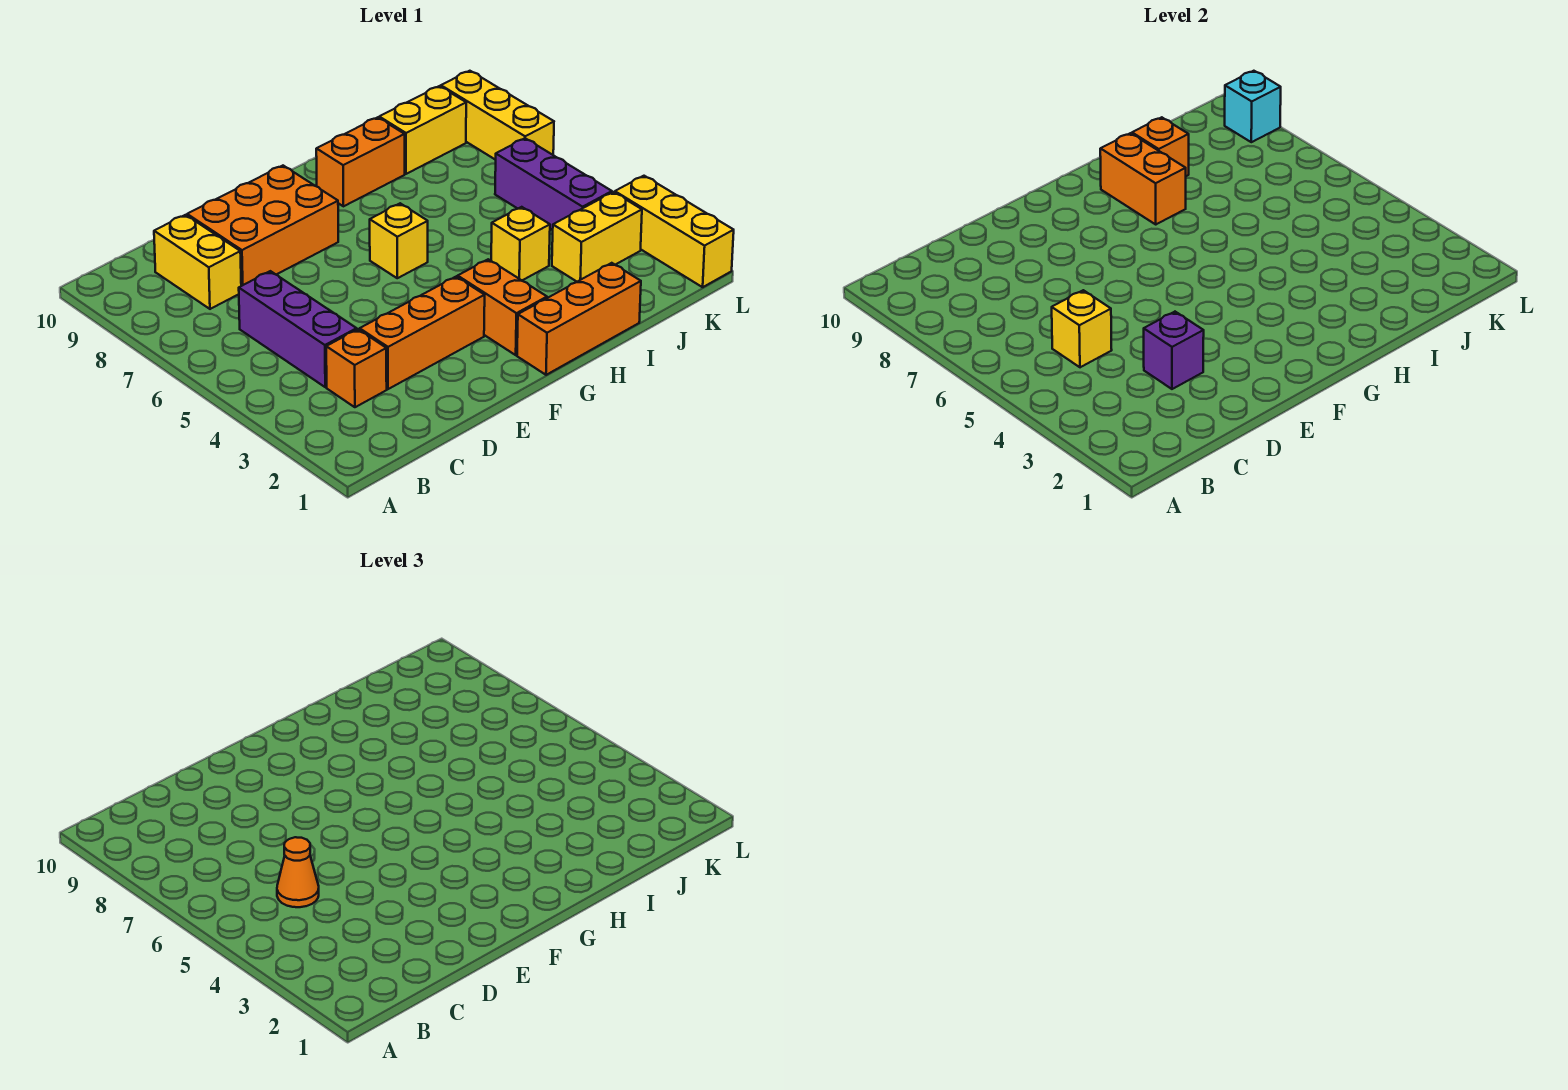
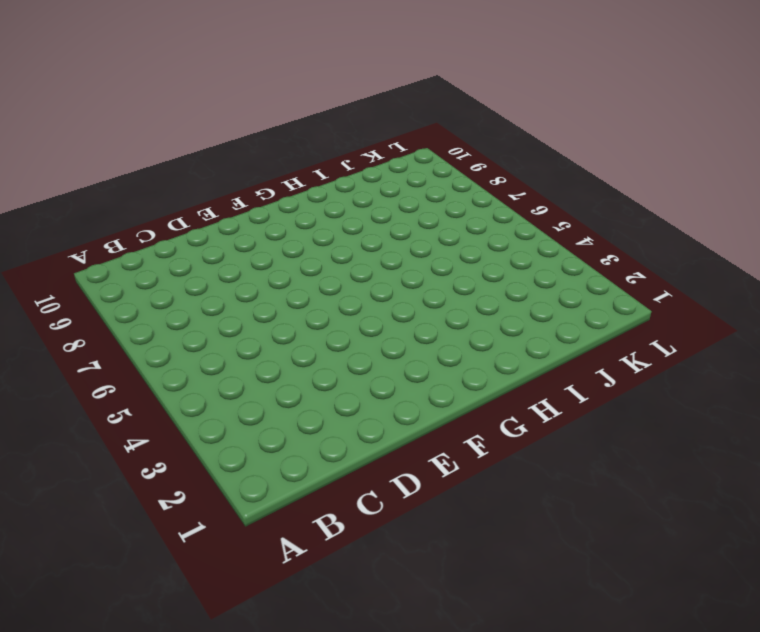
none -> orange 1x1 brick [326,329,387,407]
none -> purple 1x3 brick [239,271,357,387]
none -> yellow 1x2 brick [154,215,241,309]

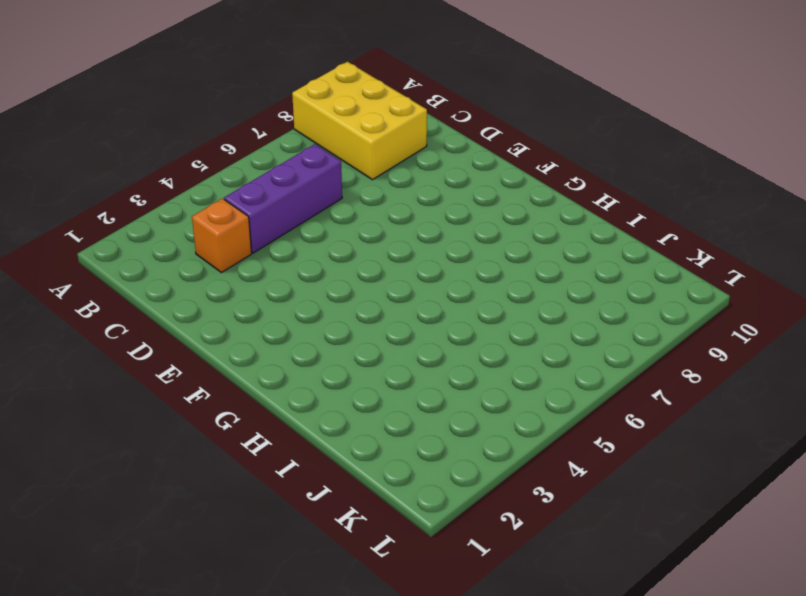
yellow 2x3 brick [292,62,427,180] -> yellow 1x2 brick [154,215,241,309]
none -> orange 1x3 brick [360,277,485,389]
none -> orange 2x3 brick [187,166,338,286]
none -> orange 1x3 brick [517,263,641,375]

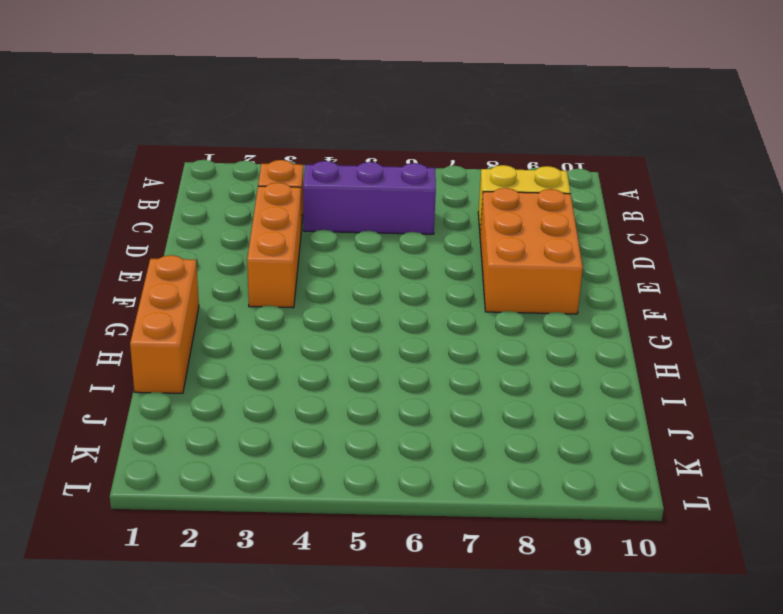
none -> orange 1x2 brick [458,259,547,355]
none -> yellow 1x1 brick [370,203,428,278]
none -> orange 1x2 brick [316,117,405,206]

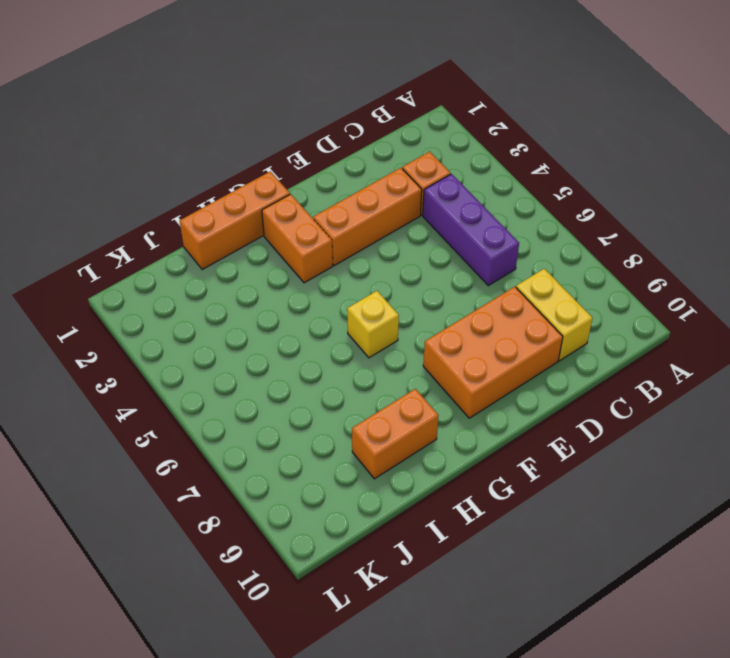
none -> yellow 1x1 brick [491,207,550,280]
none -> yellow 1x2 brick [552,192,642,282]
none -> yellow 1x2 brick [379,86,466,174]

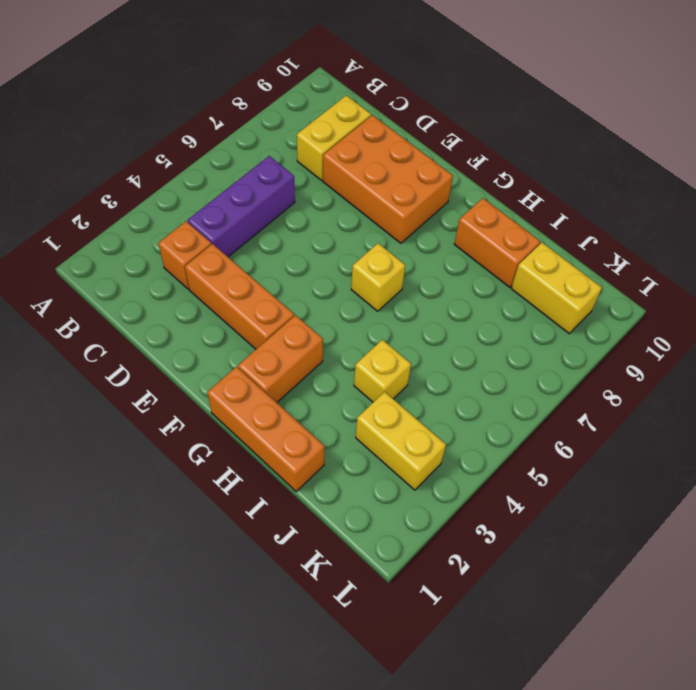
none -> purple 1x3 brick [495,138,612,230]
none -> yellow 1x3 brick [615,176,734,287]
none -> yellow 1x3 brick [441,71,554,160]

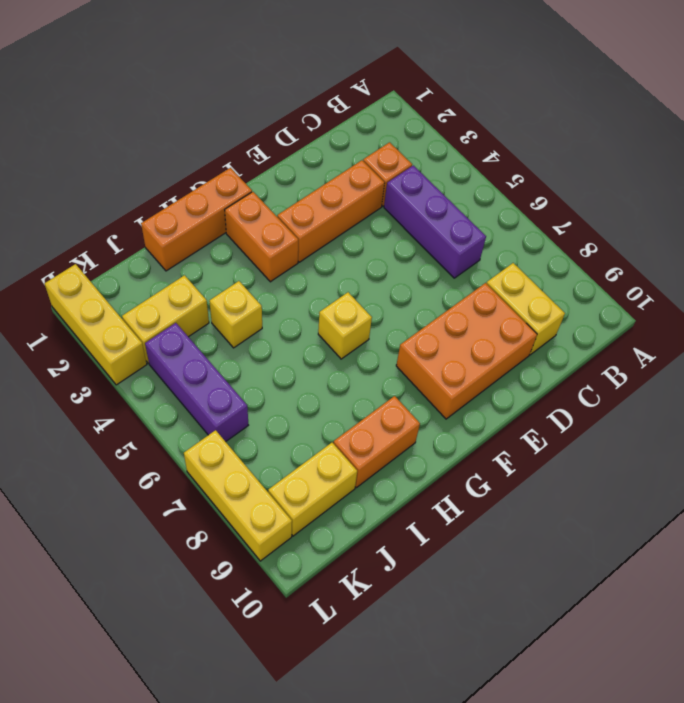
none -> yellow 1x1 brick [1052,290,1112,367]
none -> purple 1x1 brick [1144,312,1204,389]
none -> orange 1x2 brick [1100,133,1186,224]

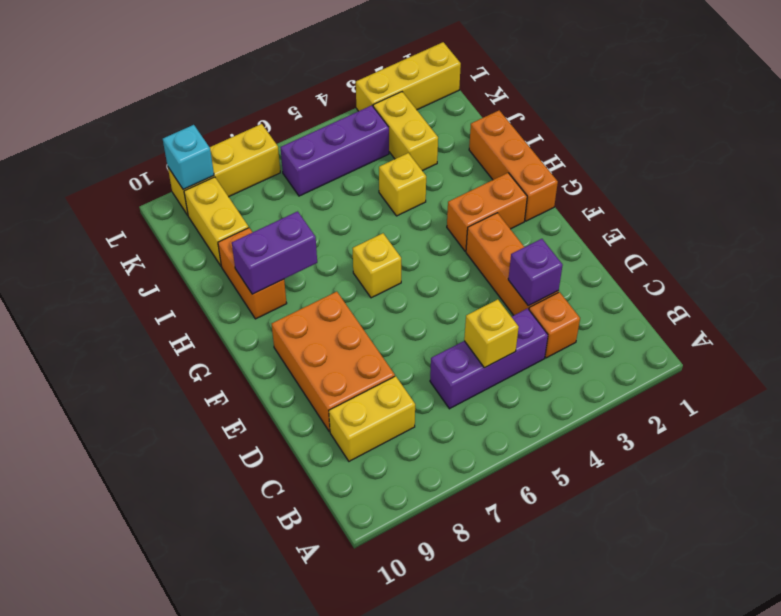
purple 1x2 brick [232,211,317,294] -> orange 1x2 brick [1100,133,1186,224]
none -> orange 1x1 brick [1132,117,1189,176]
none -> orange 1x1 cone [277,837,319,907]

